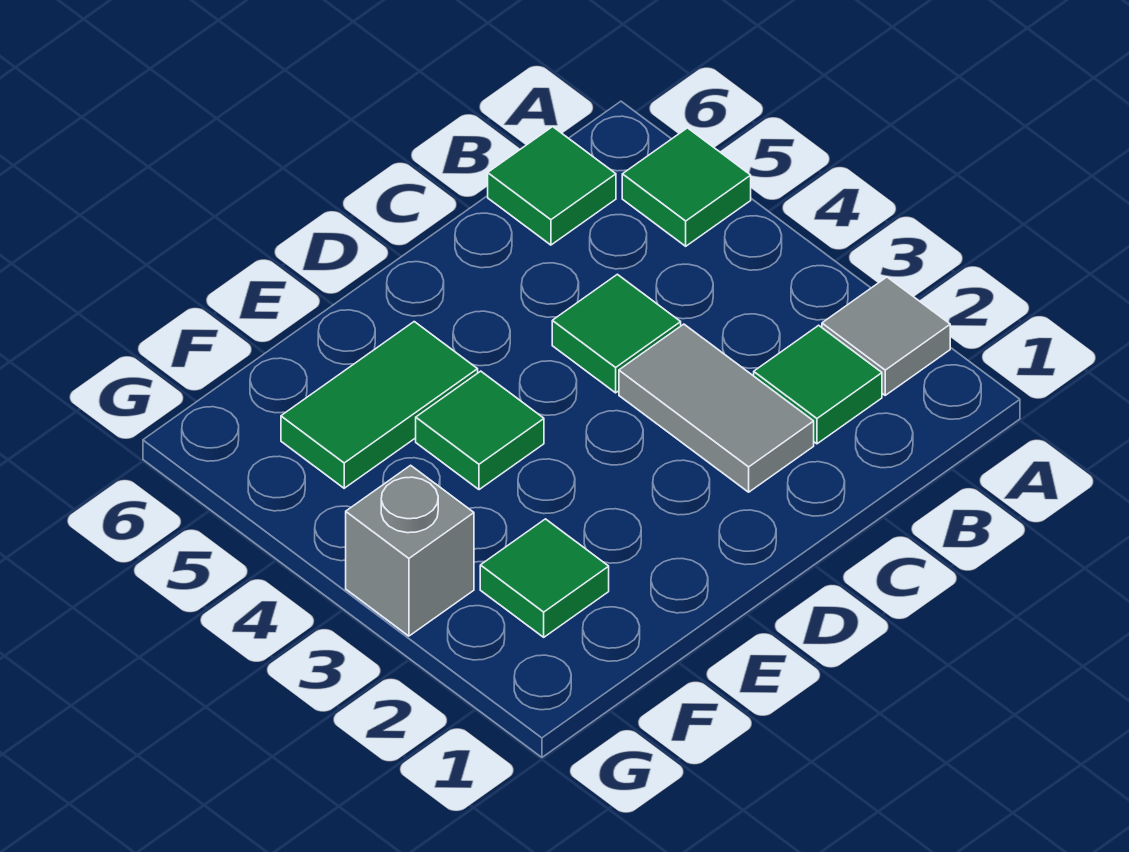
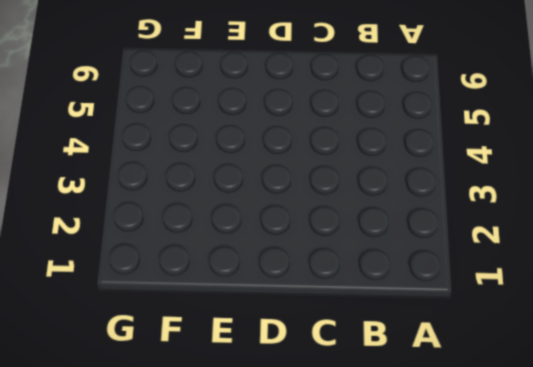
none -> grey 1x1 tile [822,277,950,395]
none -> green 1x1 tile [622,128,751,246]

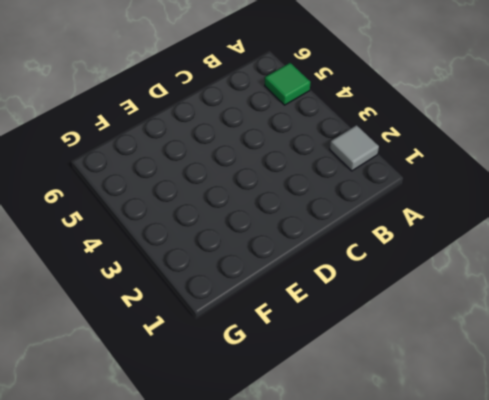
none -> green 1x1 tile [754,325,882,444]
none -> green 1x1 tile [488,127,616,245]

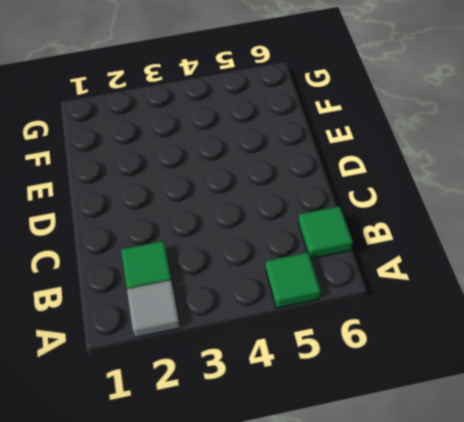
none -> grey 1x2 tile [619,324,814,492]
none -> green 1x1 tile [552,274,681,393]

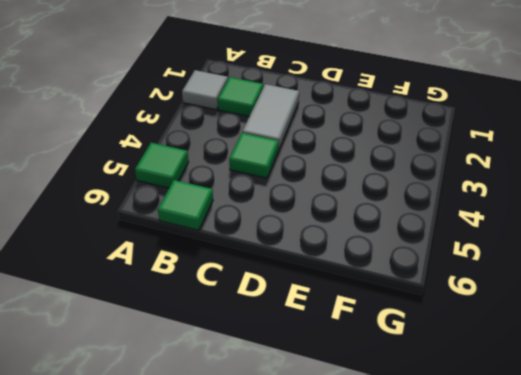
none -> green 1x1 tile [416,371,544,490]
none -> green 1x2 tile [281,322,478,488]

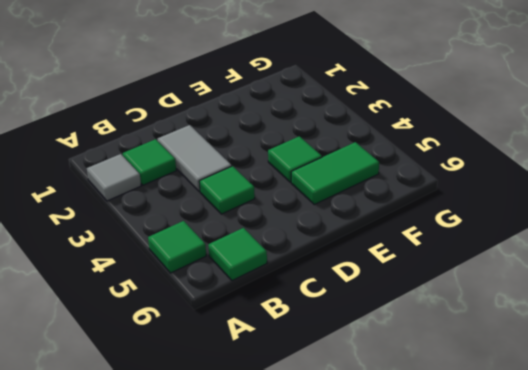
none -> green 1x1 tile [480,519,609,637]
none -> grey 1x1 brick [346,465,474,636]

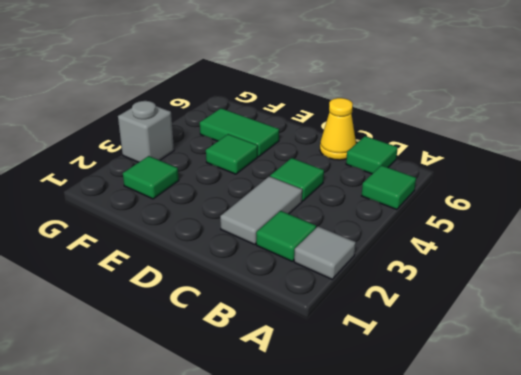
yellow 1x1 cone [320,98,356,160] -> none

